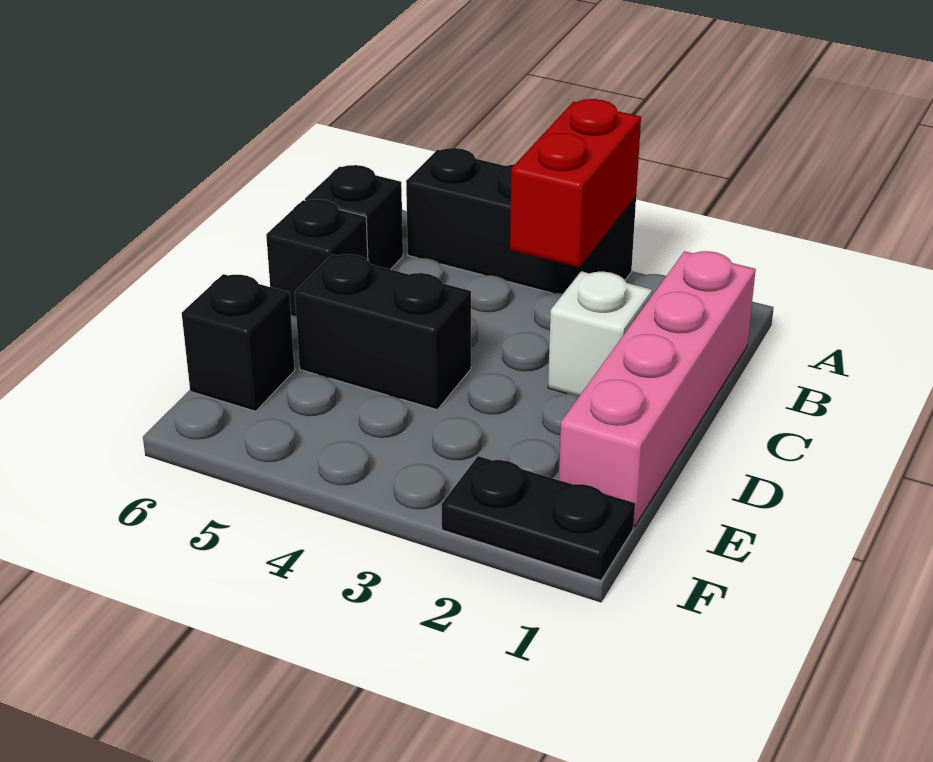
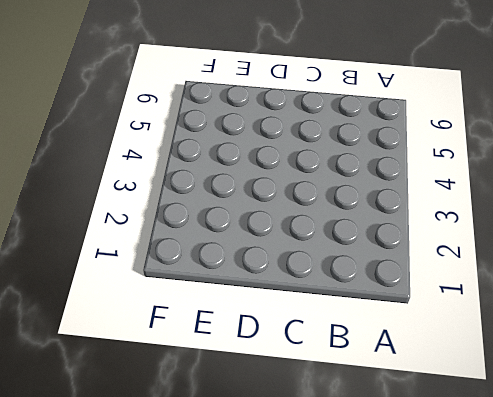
none -> black 1x3 brick [406,148,636,294]
none -> pink 1x4 brick [559,251,756,527]

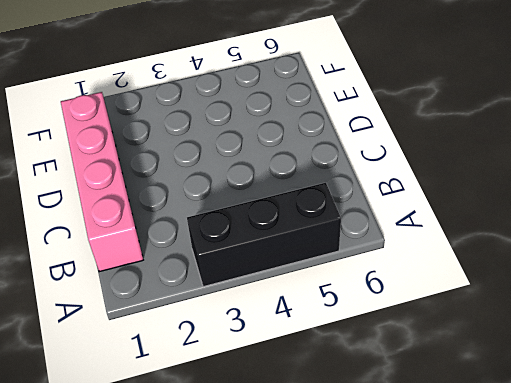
none -> black 1x1 brick [305,165,403,270]
none -> white 1x1 brick [548,271,652,396]

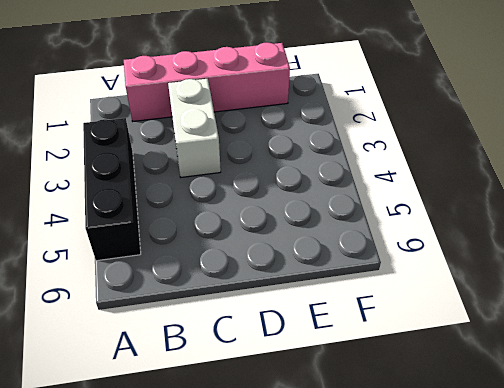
white 1x2 brick [168,79,221,177] -> white 1x1 brick [548,271,652,396]
none -> black 1x1 brick [305,165,403,270]
none -> black 1x1 brick [266,199,368,316]

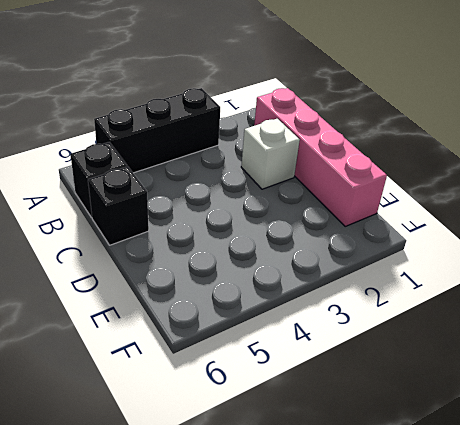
none -> black 1x2 brick [295,254,471,410]
none -> black 1x1 brick [182,274,295,411]

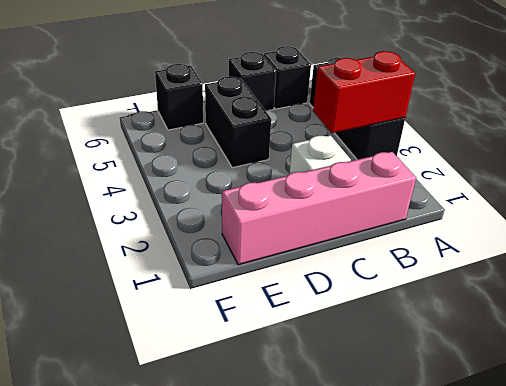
none -> black 1x2 plate [441,456,635,580]

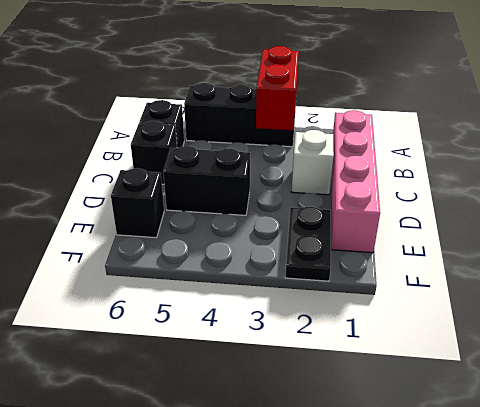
black 1x2 plate [285,206,331,281] -> black 1x2 plate turned to [441,456,635,580]

